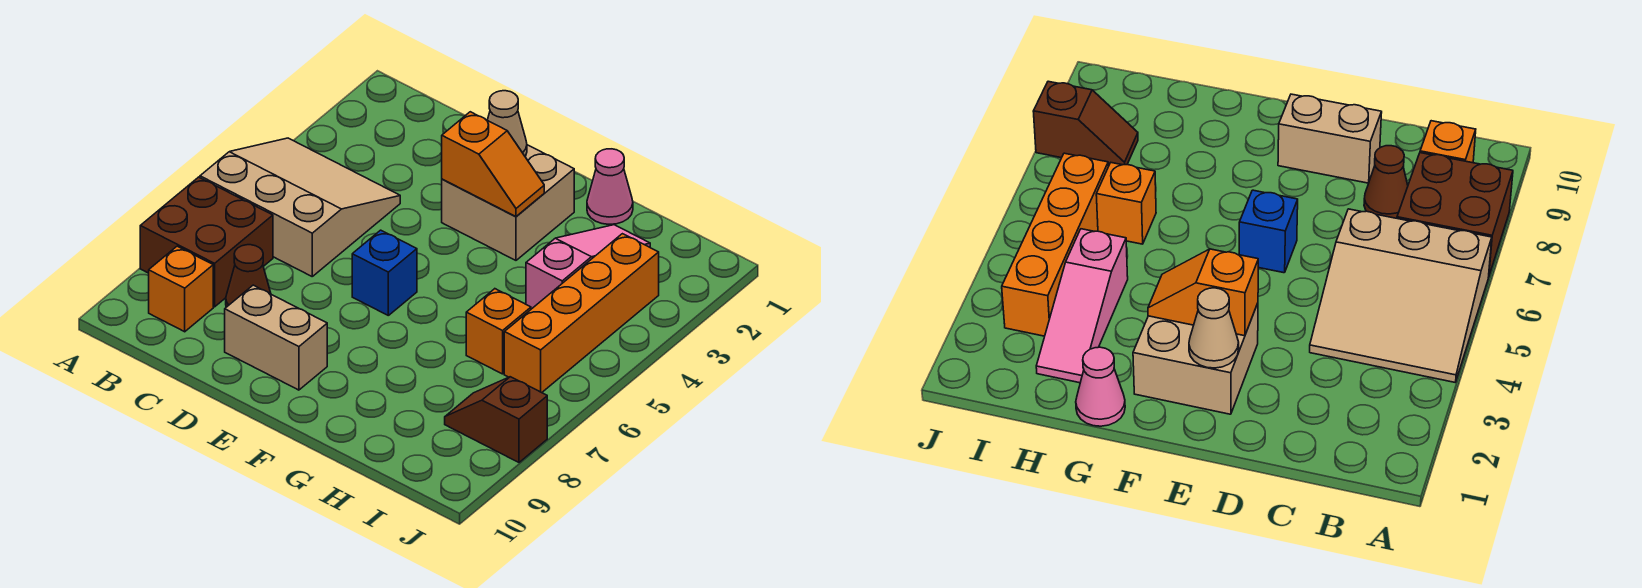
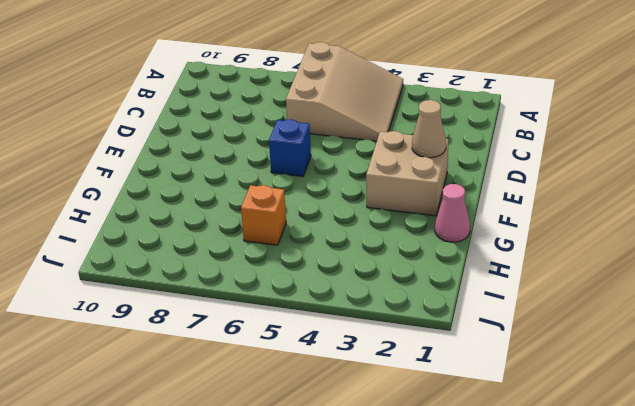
none -> brown 2x2 brick [140,177,273,307]
none -> orange 1x1 brick [149,246,213,332]
none -> brown 1x1 cone [226,245,271,307]

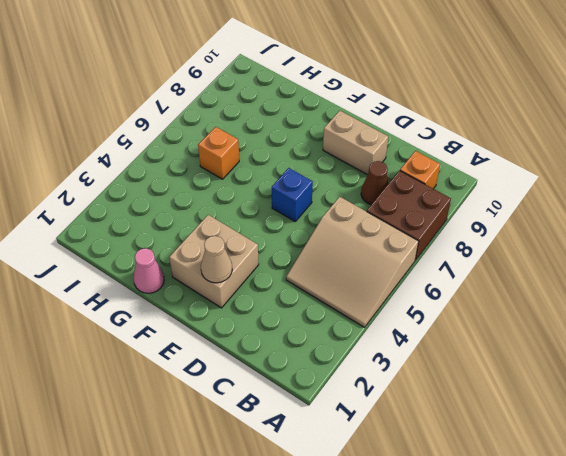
none -> pink 1x3 slope [526,225,650,309]
none -> orange 1x4 brick [504,234,659,393]
none -> brown 1x2 slope [445,377,547,462]

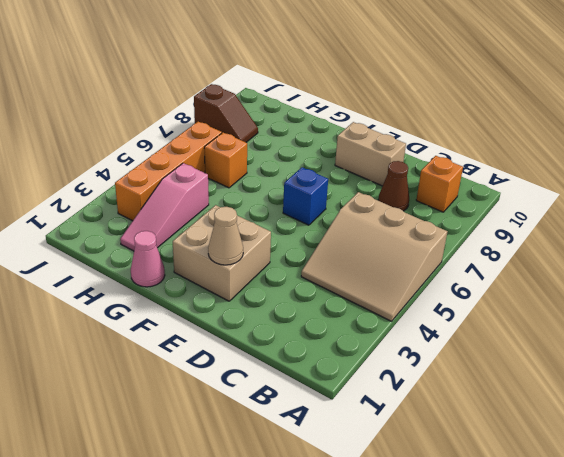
none -> brown 2x2 brick [140,177,273,307]
none -> orange 1x2 slope [442,112,544,217]

